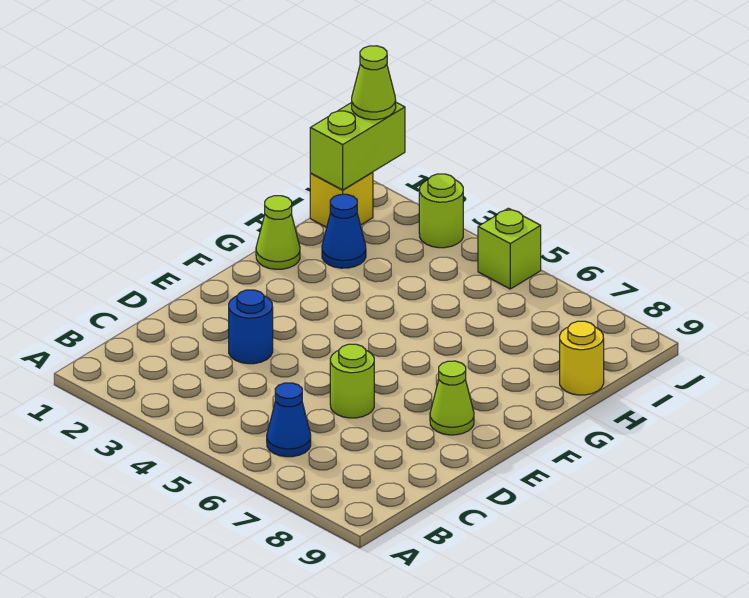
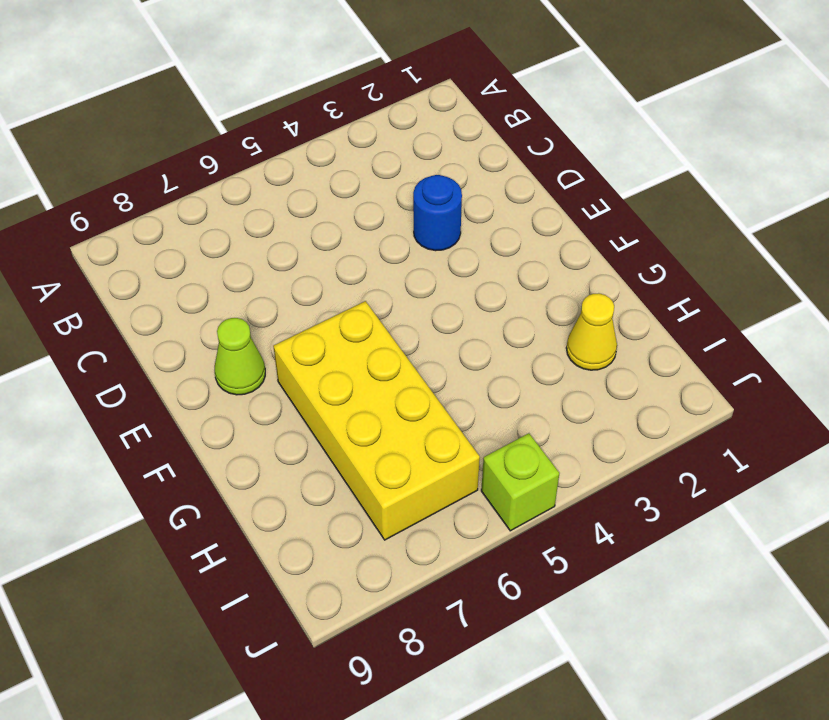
yellow 2x4 brick [273,301,480,540] -> none
yellow 1x1 cone [566,293,617,370] -> blue 1x1 cone [322,194,366,268]
none -> blue 1x1 cone [267,383,311,457]
none -> lime 1x1 round brick [330,344,374,418]
none -> lime 1x1 cone [256,196,300,269]

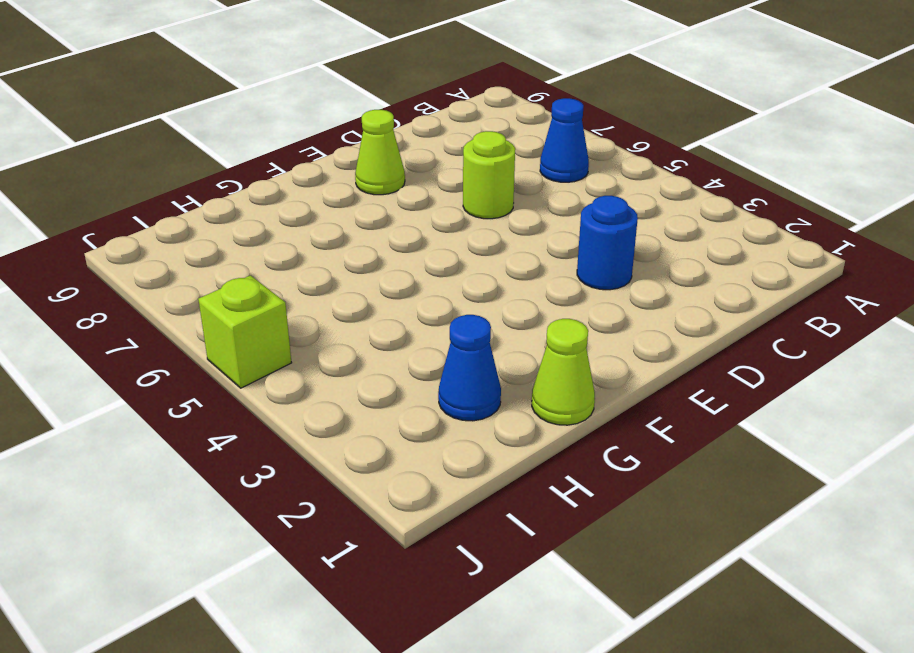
none -> yellow 1x1 round brick [560,321,604,395]
none -> yellow 1x1 brick [310,172,373,227]
none -> lime 1x1 round brick [419,174,463,248]

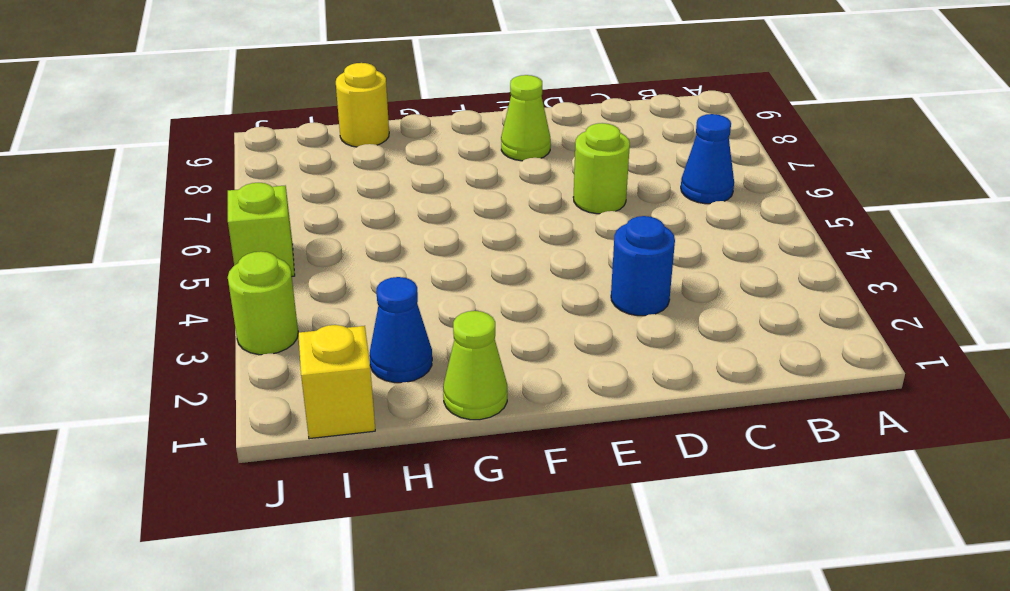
none -> lime 1x2 brick [310,103,405,190]
none -> lime 1x1 cone [352,46,396,120]

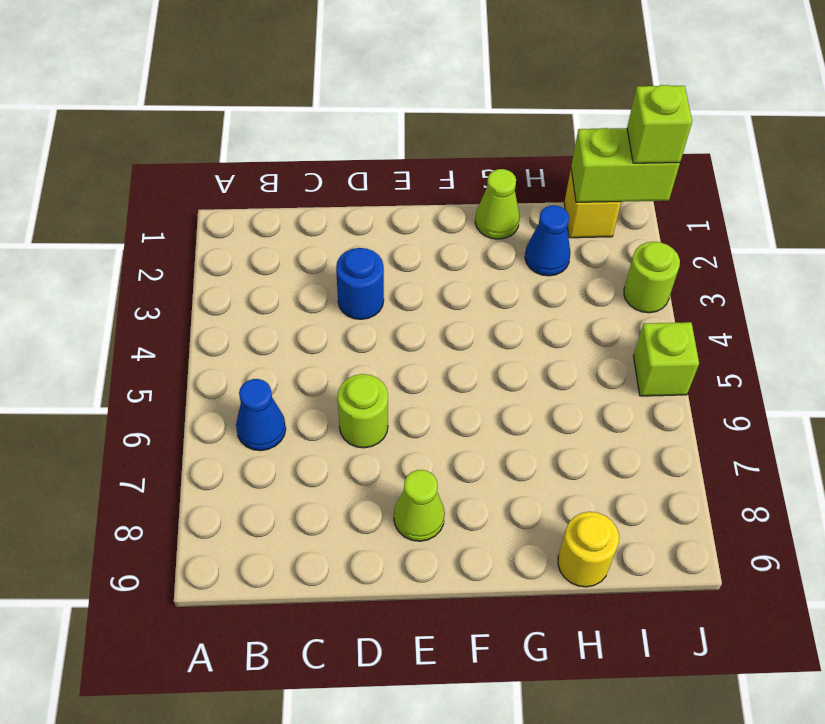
lime 1x1 brick [627,85,692,163] -> lime 1x1 cone [352,46,396,120]

